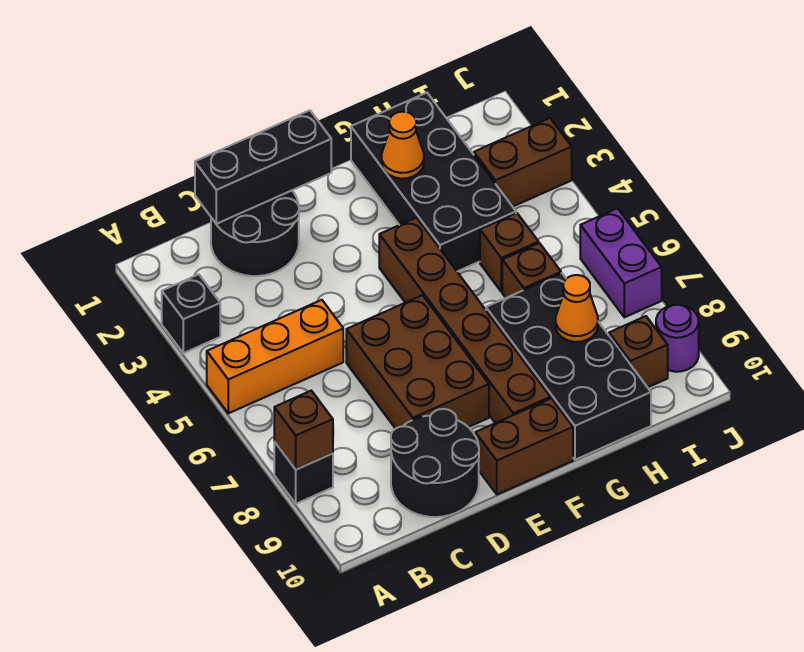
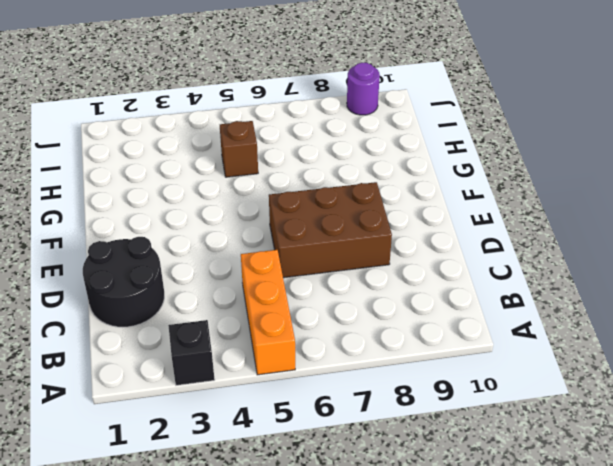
none -> black 1x1 brick [274,442,333,504]
none -> black 2x2 round brick [391,409,479,517]
none -> brown 1x2 brick [475,398,573,494]

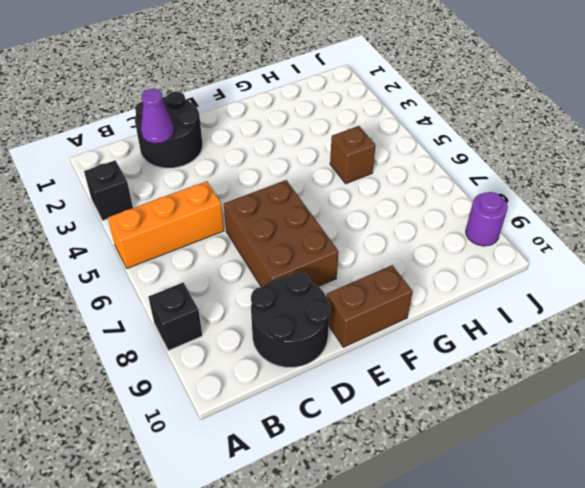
purple 1x1 cone [141,89,174,143] -> none
none -> brown 1x6 brick [379,218,550,423]
none -> black 2x4 brick [351,93,516,271]
none -> black 2x4 brick [486,273,651,460]

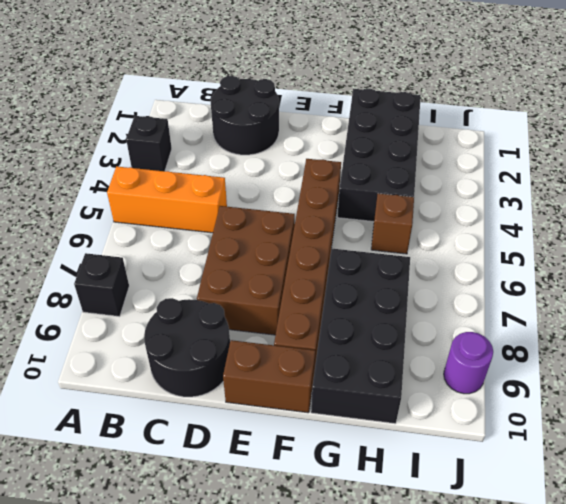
none -> brown 1x1 brick [502,243,561,298]
none -> brown 1x2 brick [474,118,572,207]
none -> brown 1x1 brick [609,316,668,387]

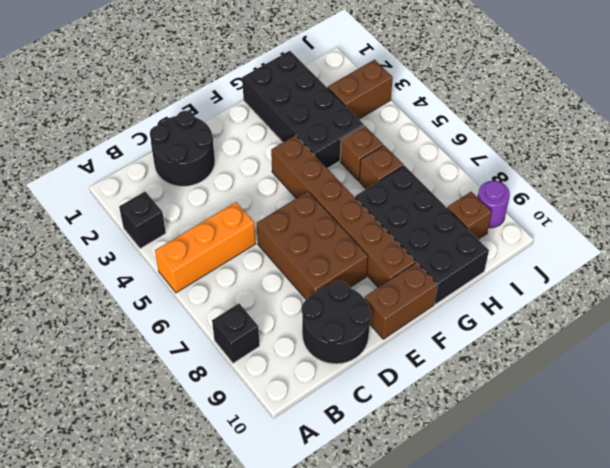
none -> purple 1x2 brick [580,208,662,317]
none -> brown 1x1 brick [274,391,333,469]
none -> black 1x3 brick [195,110,331,224]

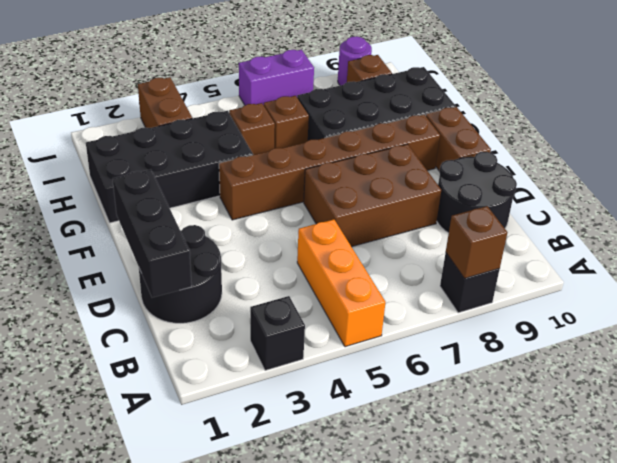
none -> orange 1x1 cone [381,112,424,179]
none -> orange 1x1 cone [555,275,598,342]

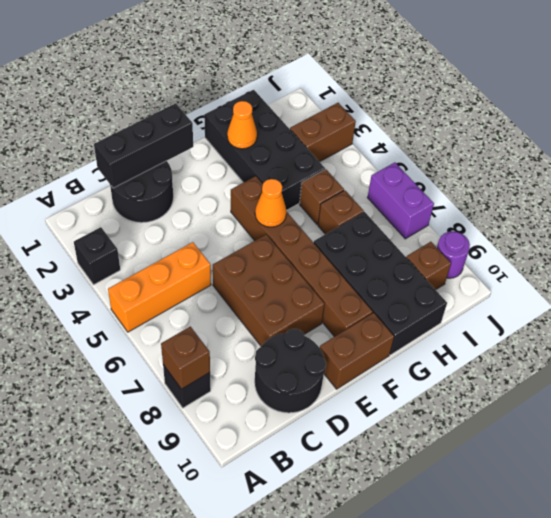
orange 1x1 cone [255,179,286,227] -> orange 1x1 cone moved to [555,275,598,342]

